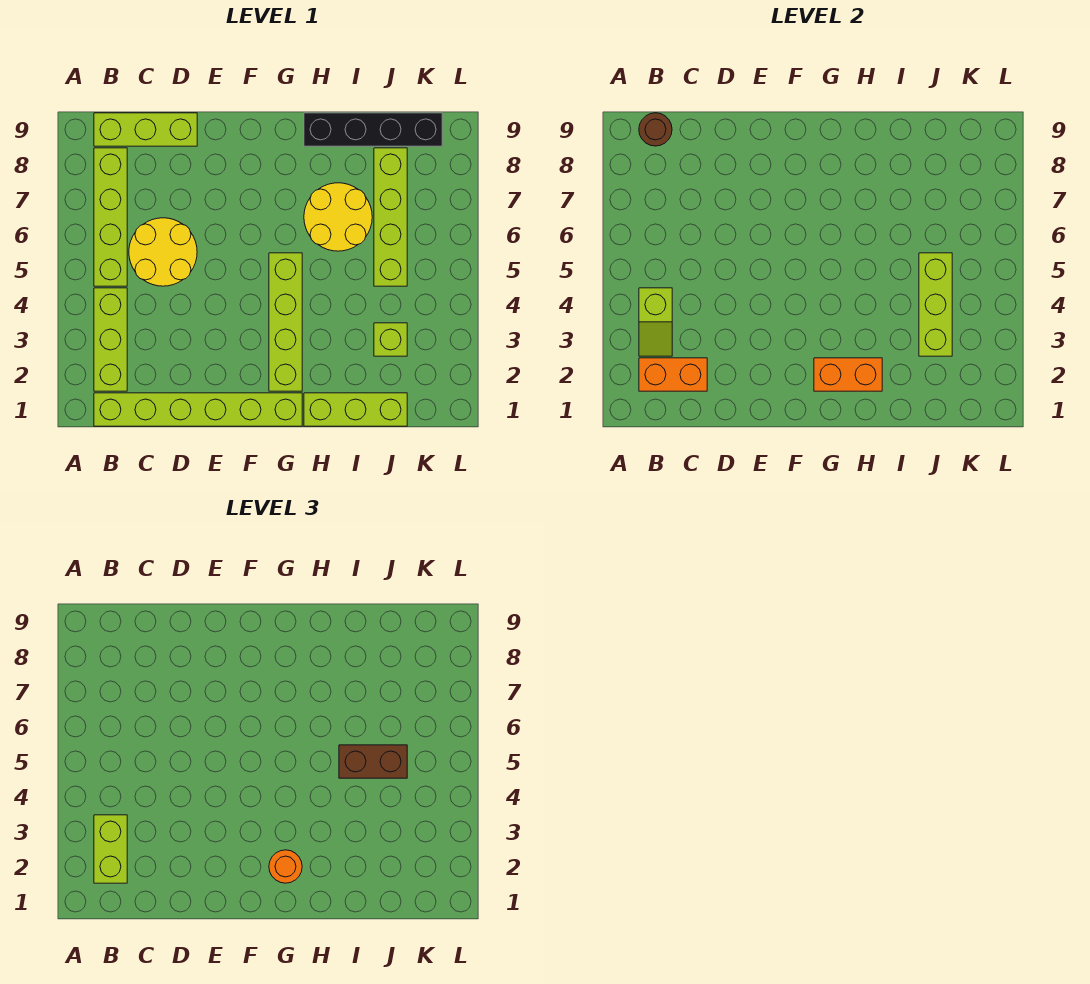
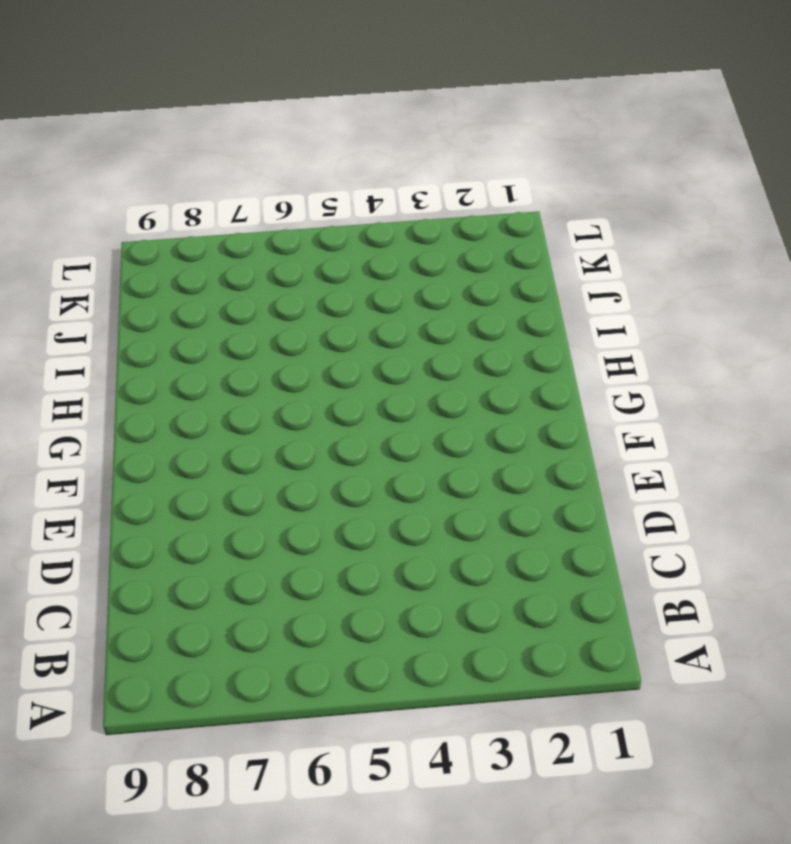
none -> lime 1x6 brick [94,393,302,426]
none -> lime 1x3 brick [94,288,127,391]
none -> lime 1x4 brick [94,148,127,286]

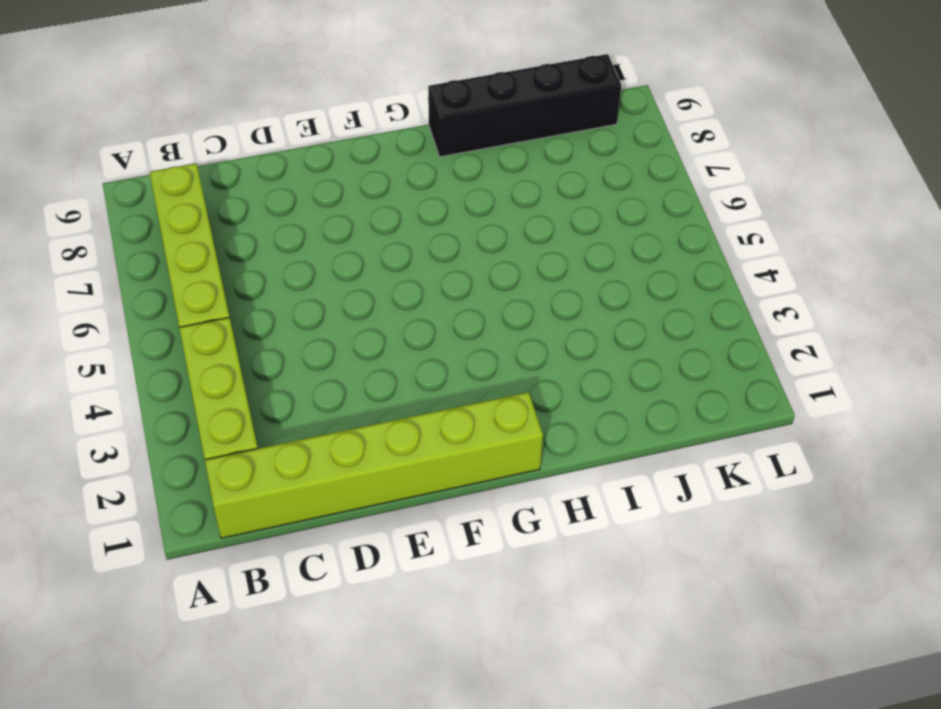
none -> lime 1x3 brick [94,113,197,146]
none -> yellow 2x2 round brick [129,218,197,286]
none -> lime 1x4 brick [269,253,302,391]

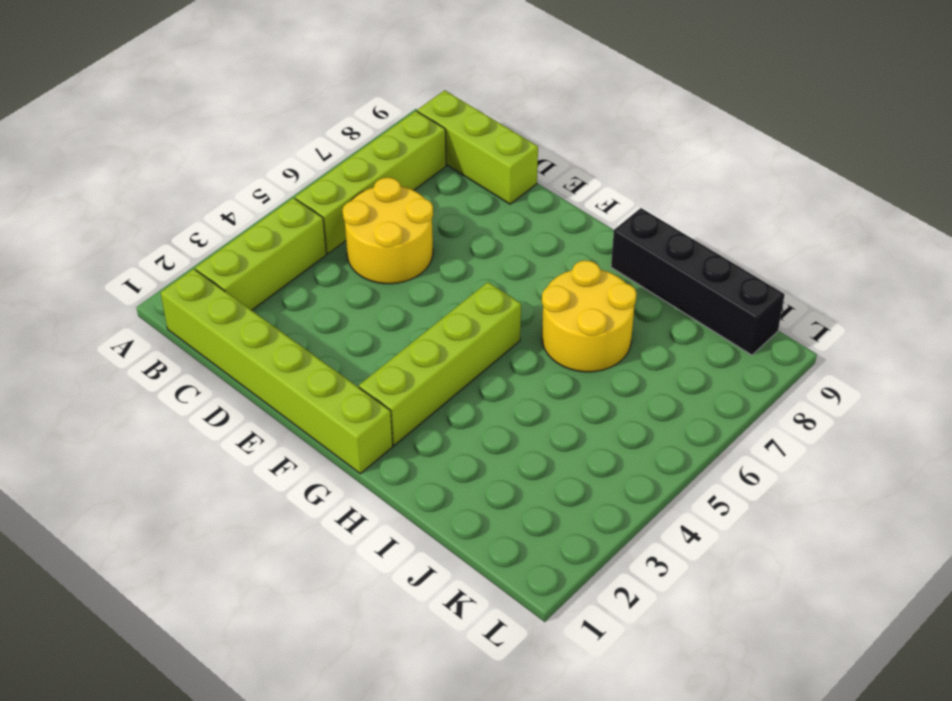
none -> lime 1x3 brick [304,393,407,426]
none -> lime 1x1 brick [374,323,407,356]
none -> lime 1x4 brick [374,148,407,286]

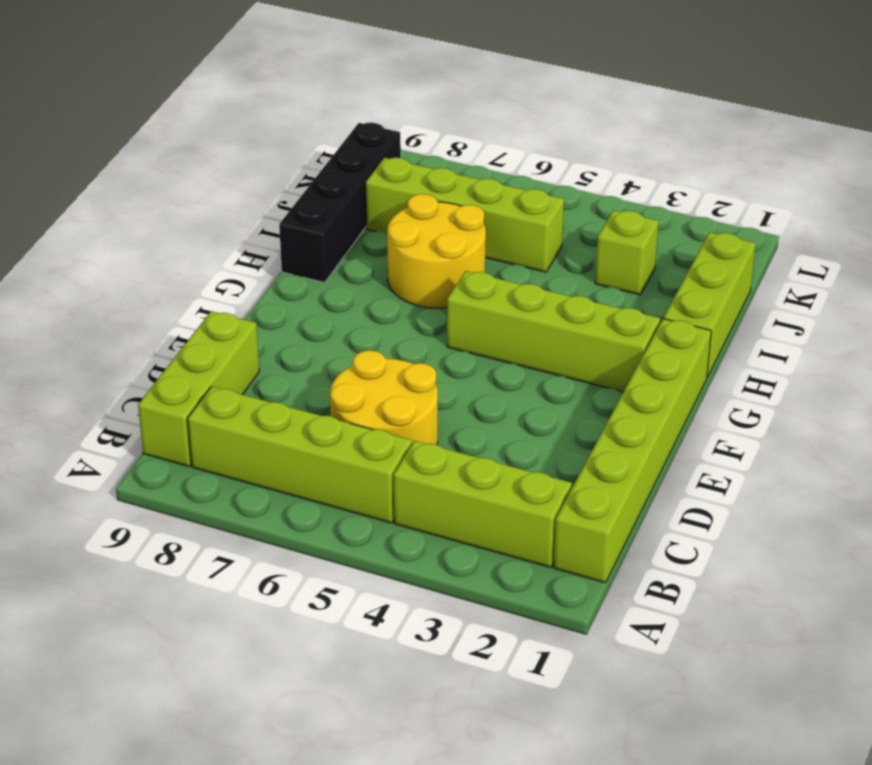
none -> orange 1x2 brick [639,358,707,391]
none -> lime 1x2 slope [639,288,672,356]
none -> brown 1x1 round brick [639,113,672,146]

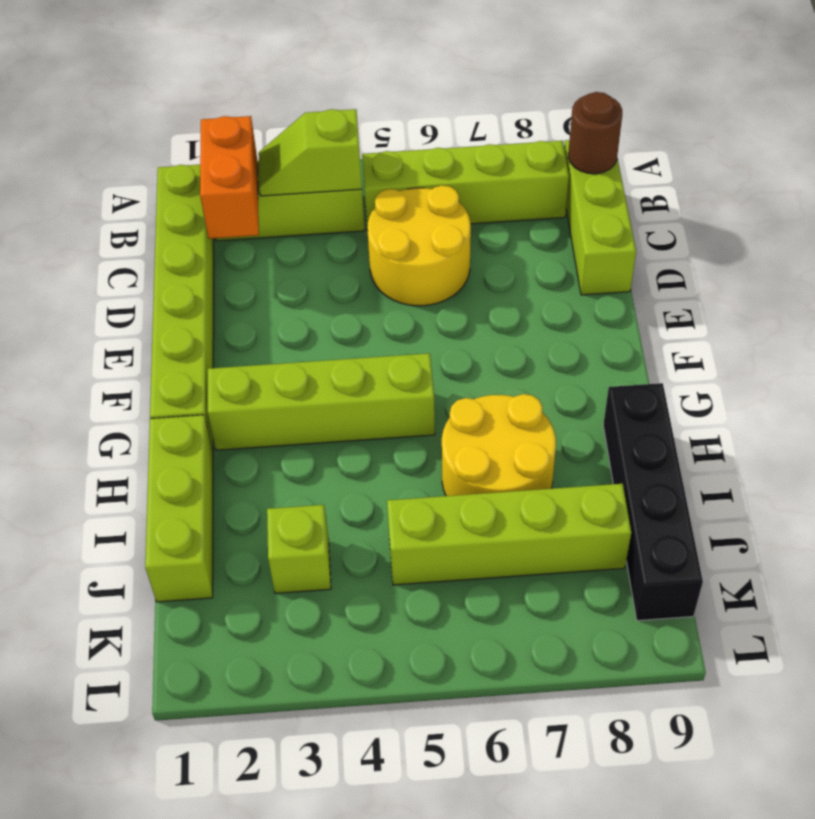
none -> orange 1x2 brick [814,358,882,391]
none -> lime 1x3 brick [919,253,952,356]
none -> lime 1x2 brick [94,815,127,883]

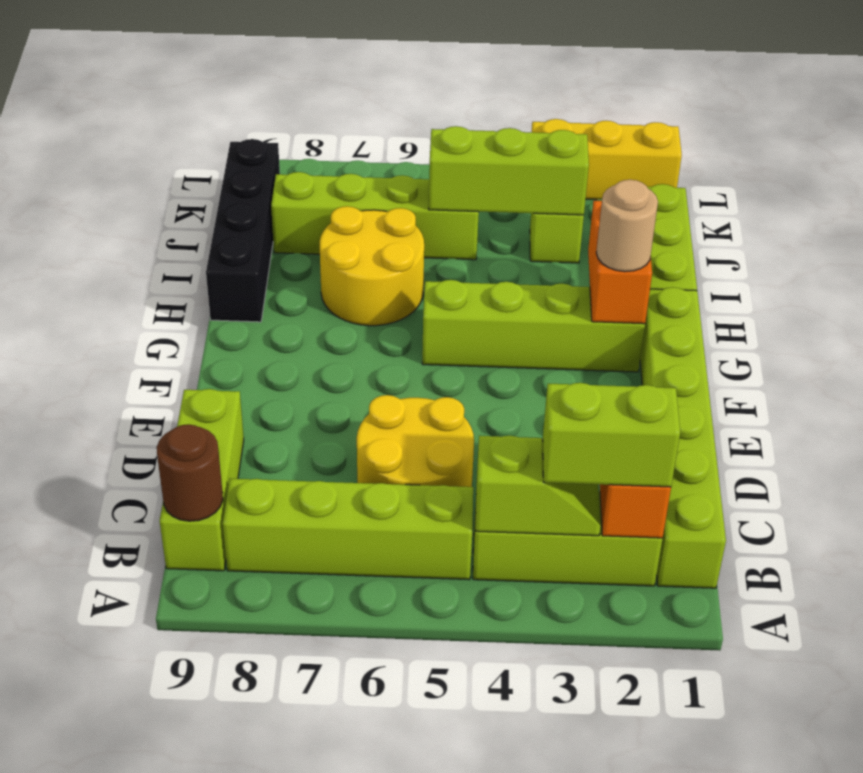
tan 1x1 round brick [596,180,658,272] -> orange 1x1 round brick [269,850,302,883]
yellow 1x3 brick [532,119,682,200] -> none
none -> brown 1x2 brick [339,745,407,778]

